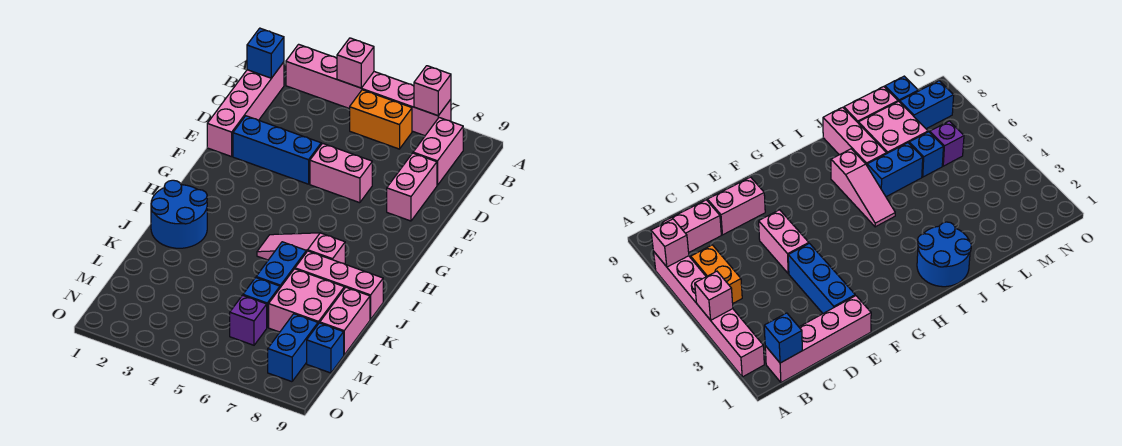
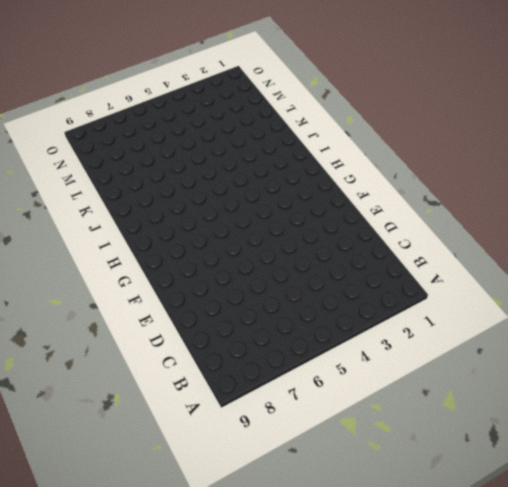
none -> pink 1x6 brick [286,44,451,136]
none -> pink 1x4 brick [207,62,284,157]
none -> orange 1x2 brick [350,90,412,149]

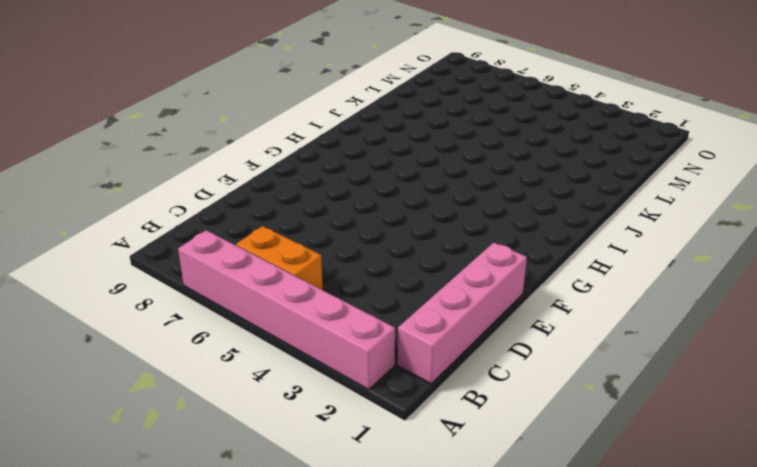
none -> pink 1x2 brick [413,118,463,185]
none -> pink 1x2 brick [387,153,437,221]
none -> blue 1x3 brick [233,116,321,184]

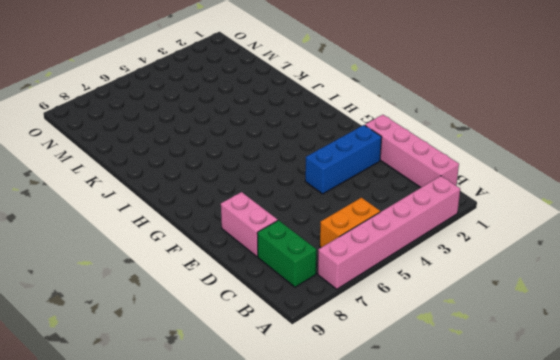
green 1x2 brick [257,220,316,287] -> pink 1x2 brick [413,118,463,185]
none -> pink 1x2 brick [310,143,372,203]
none -> blue 2x2 round brick [151,180,207,248]
none -> pink 1x3 slope [257,233,345,264]

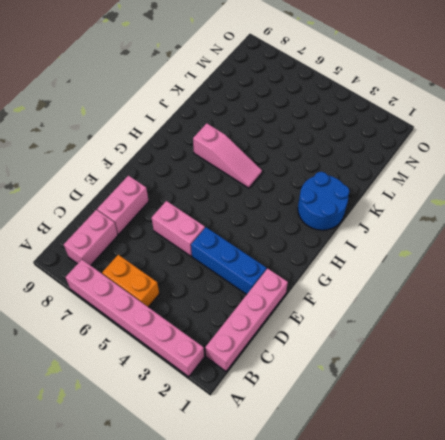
none -> blue 1x2 brick [256,242,306,288]
none -> pink 1x3 brick [295,251,383,319]
none -> pink 2x2 brick [269,269,344,332]

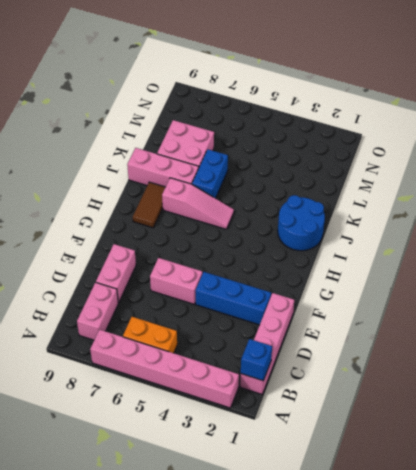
brown 1x2 tile [133,182,165,228] -> none
none -> pink 1x2 brick [320,287,370,355]
none -> blue 1x1 brick [243,278,280,327]
none -> purple 1x1 brick [230,295,267,345]

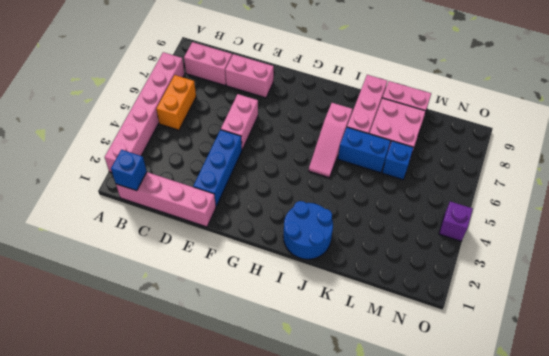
purple 1x1 brick [439,201,473,241] -> purple 1x1 brick moved to [230,295,267,345]
none -> blue 1x2 brick [268,314,318,382]
none -> blue 1x1 brick [307,323,344,373]
none -> pink 1x1 brick [337,38,374,88]

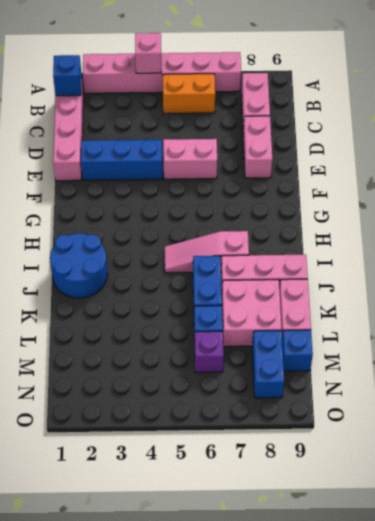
none -> pink 1x1 brick [414,66,451,116]

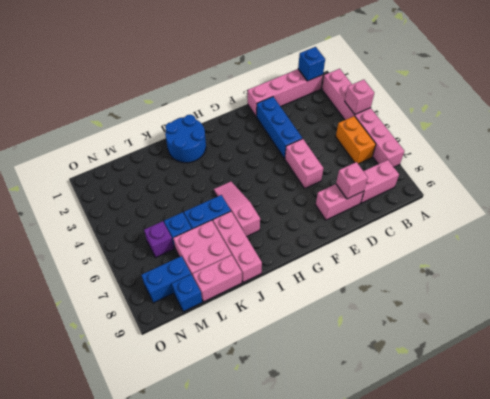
pink 1x1 brick [336,162,368,199] -> pink 1x1 brick moved to [414,66,451,116]

